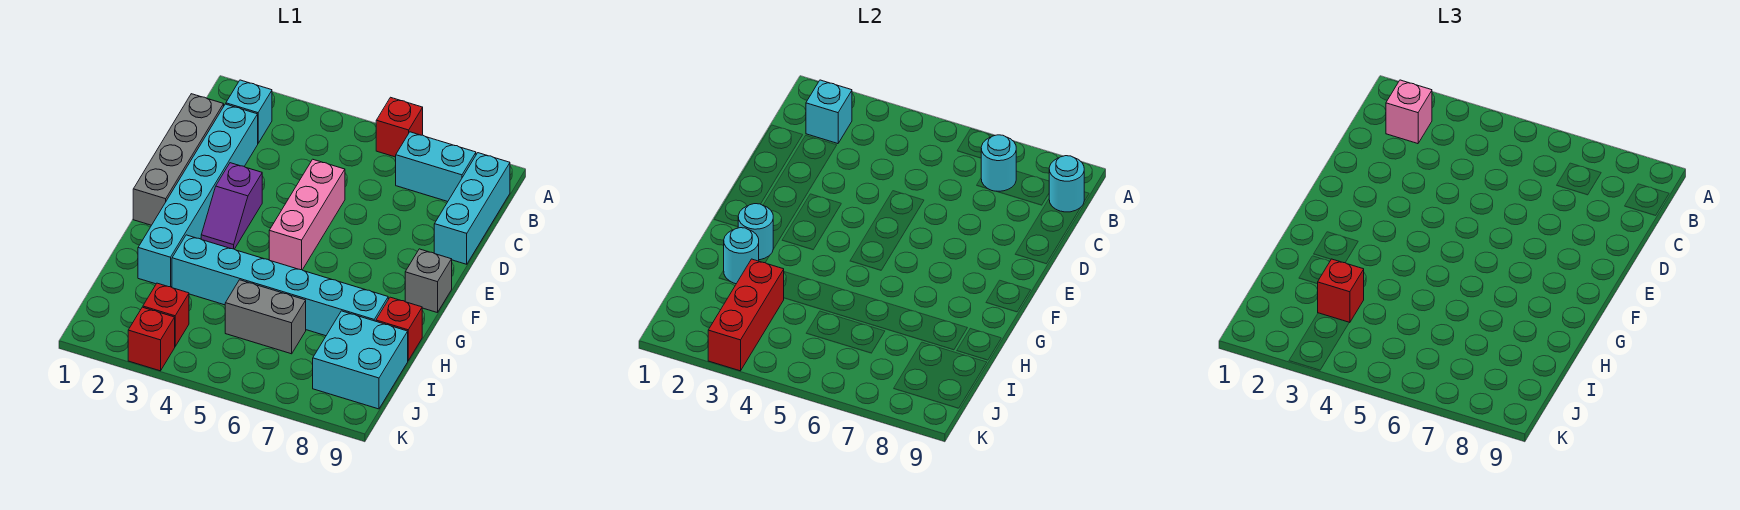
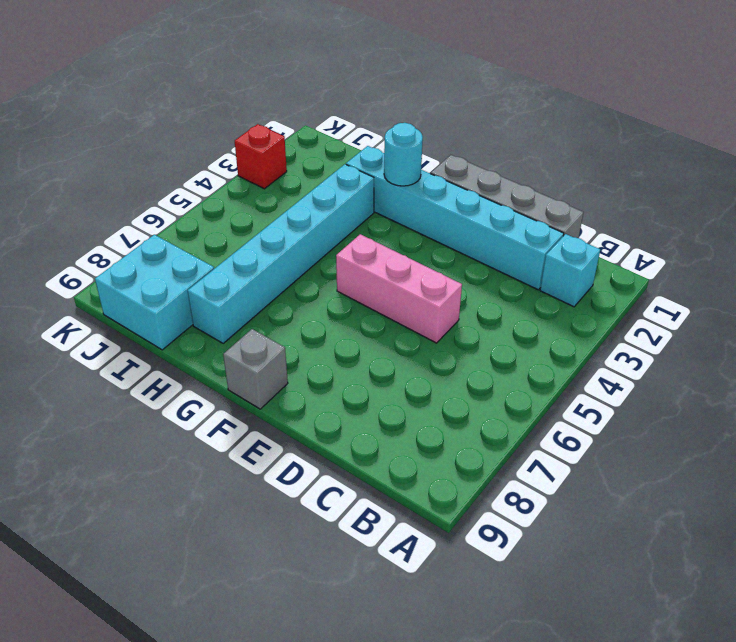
none -> red 1x1 brick [376,97,423,157]
none -> cyan 1x2 brick [396,132,476,202]
none -> cyan 1x3 brick [434,153,510,264]

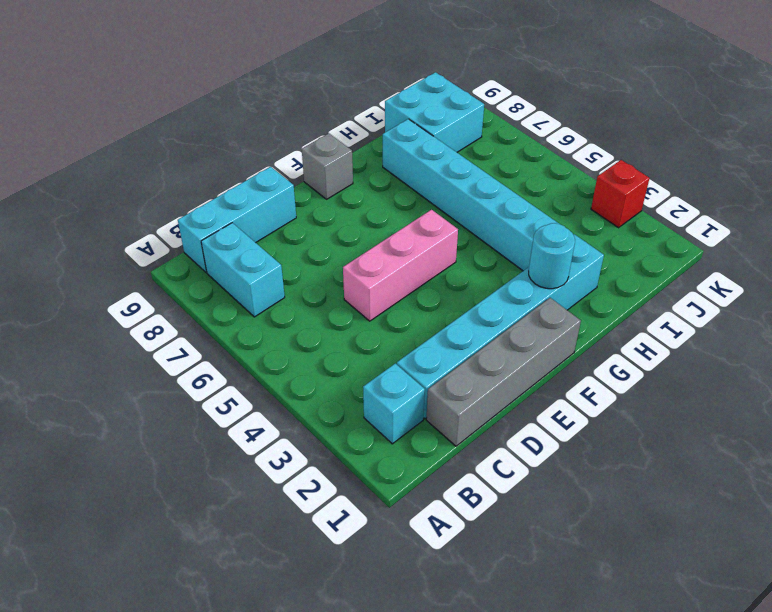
none -> red 1x1 brick [376,97,423,157]
none -> purple 1x2 slope [201,163,262,249]
none -> red 1x1 brick [376,297,422,360]

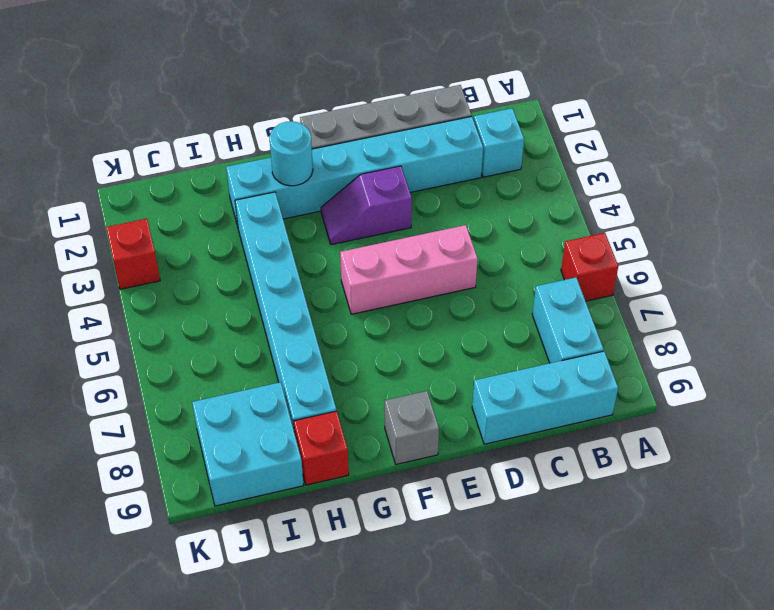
none -> grey 1x2 brick [225,280,306,354]
none -> red 1x1 brick [143,283,189,346]
none -> cyan 1x1 brick [806,80,852,144]

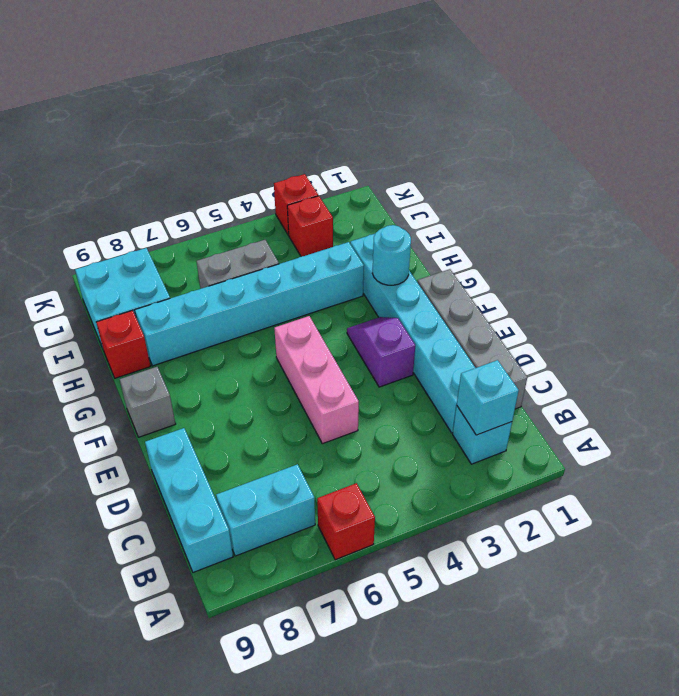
none -> cyan 1x1 round brick [981,135,1016,191]
none -> cyan 1x1 round brick [1049,156,1084,212]
none -> cyan 1x1 round brick [724,228,759,284]

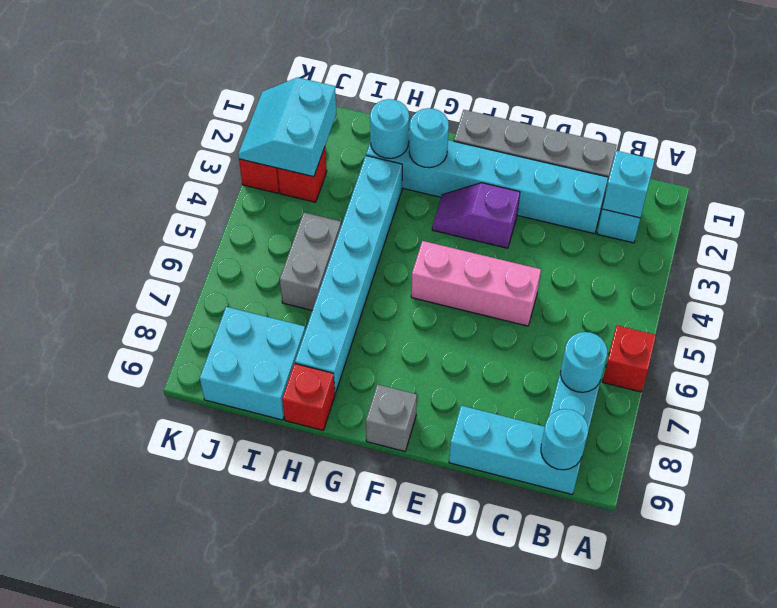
cyan 2x2 slope [238,77,336,177] -> red 1x3 brick [708,259,784,371]
none -> pink 1x1 brick [1386,80,1432,144]
none -> red 1x1 brick [1318,259,1364,323]

